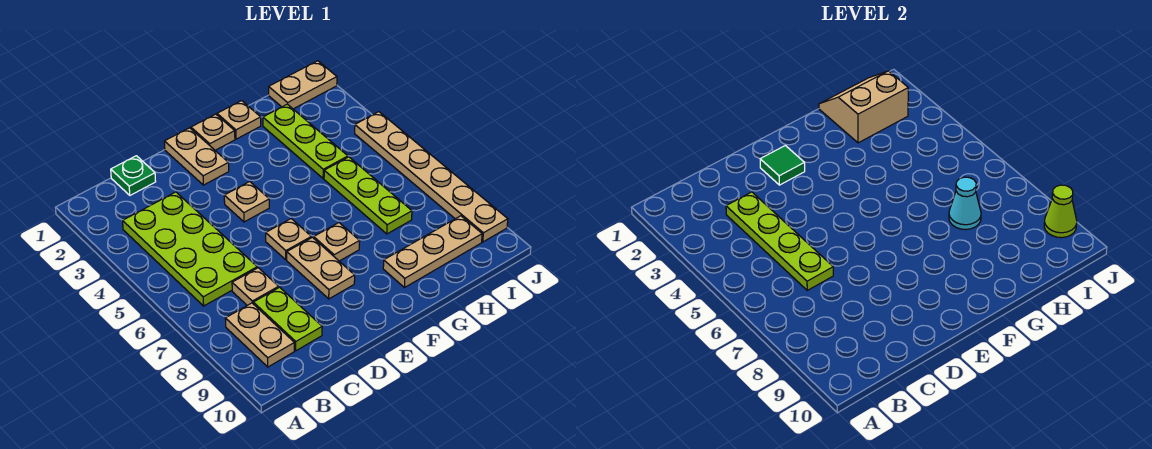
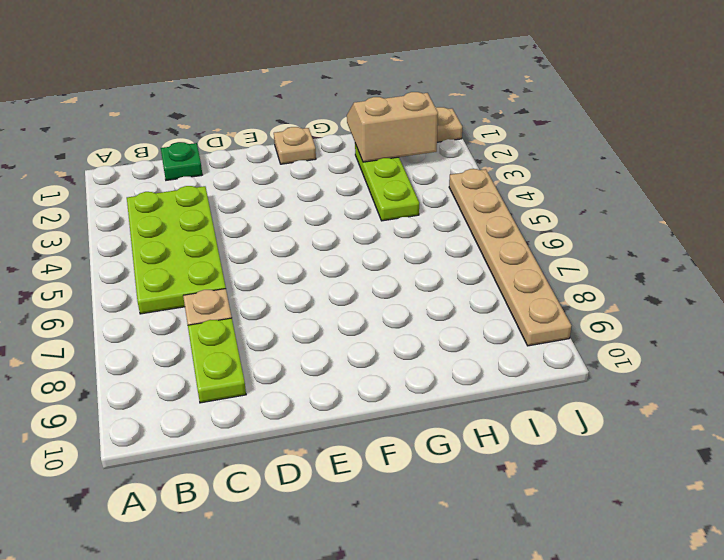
none -> tan 1x2 plate [225,303,294,367]
none -> tan 1x2 plate [164,128,229,185]
none -> tan 1x1 plate [224,182,269,222]

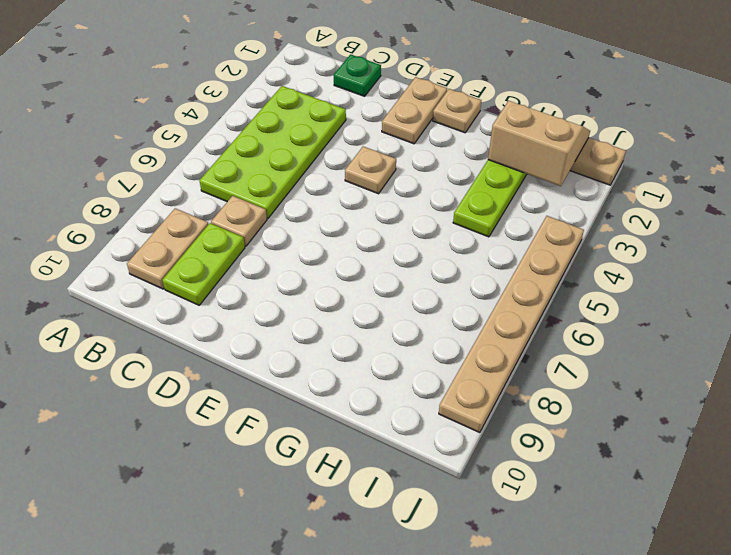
none -> tan 1x1 plate [266,219,311,260]
none -> tan 1x2 plate [287,237,355,299]
none -> tan 1x1 plate [314,223,360,261]

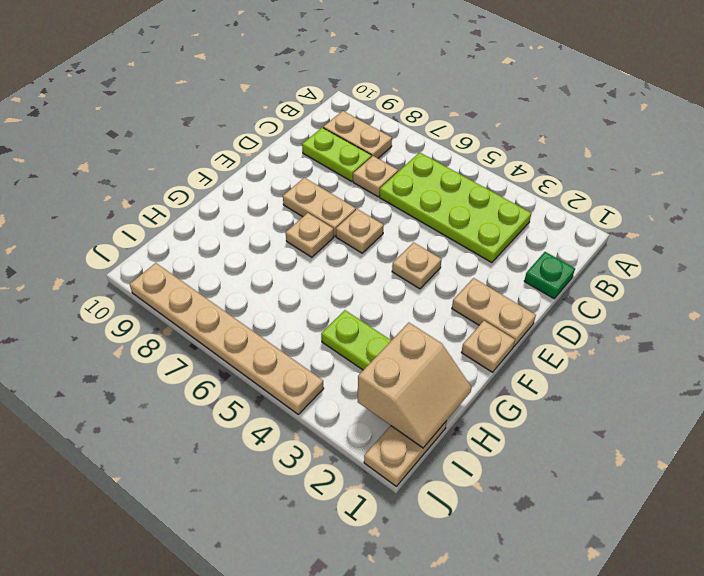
none -> tan 1x1 plate [217,101,261,139]
none -> tan 1x3 plate [383,216,482,288]
none -> lime 1x3 plate [324,157,412,234]

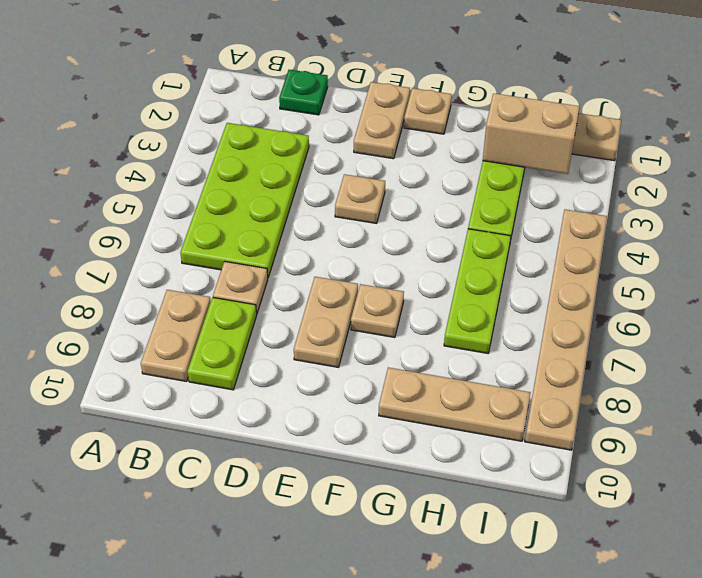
none -> tan 1x1 plate [266,219,311,260]
none -> tan 1x1 plate [217,101,261,139]
none -> lime 1x4 plate [726,192,833,290]

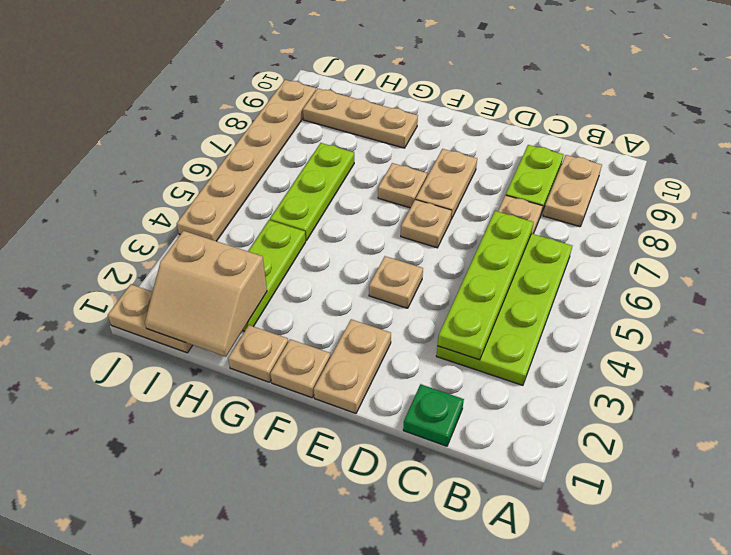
none -> green 1x1 tile [760,146,805,185]
none -> cyan 1x1 cone [949,177,981,230]
none -> lime 1x1 cone [1044,185,1077,238]

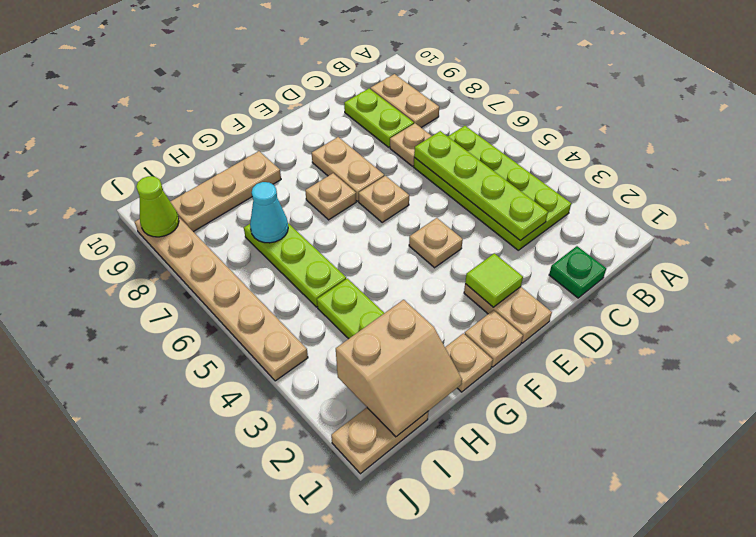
lime 1x1 tile [465,253,523,307] -> green 1x1 tile [760,146,805,185]

